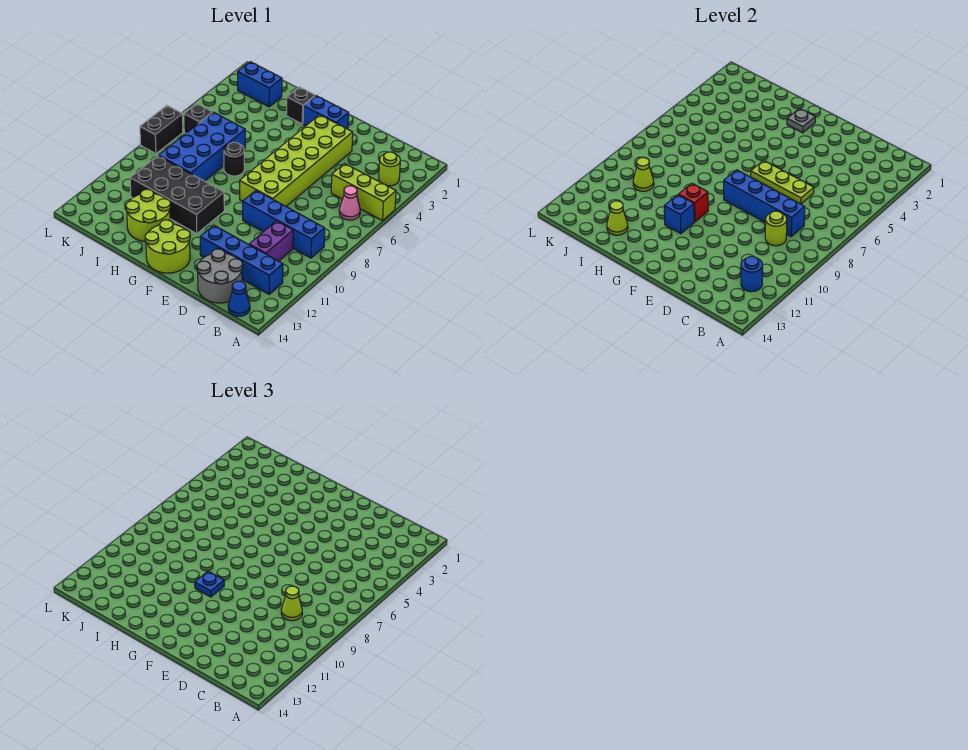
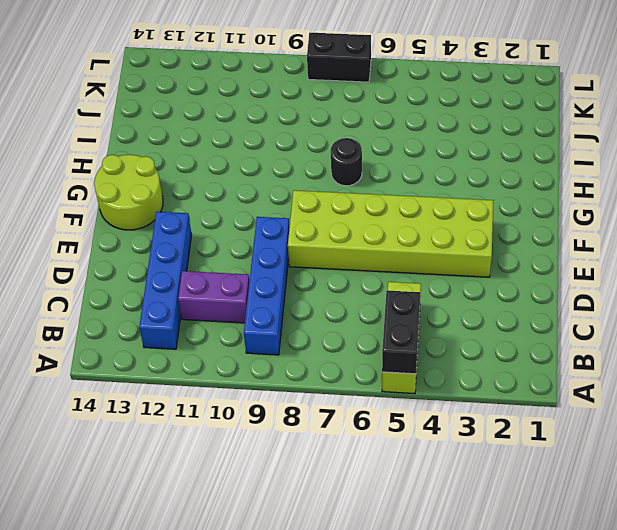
black 1x2 brick [382,290,420,374] -> none
none -> lime 1x1 round brick [379,152,400,186]
none -> pink 1x1 cone [339,186,360,220]
none -> blue 1x1 cone [228,281,250,316]
none -> grey 2x2 round brick [197,249,243,303]

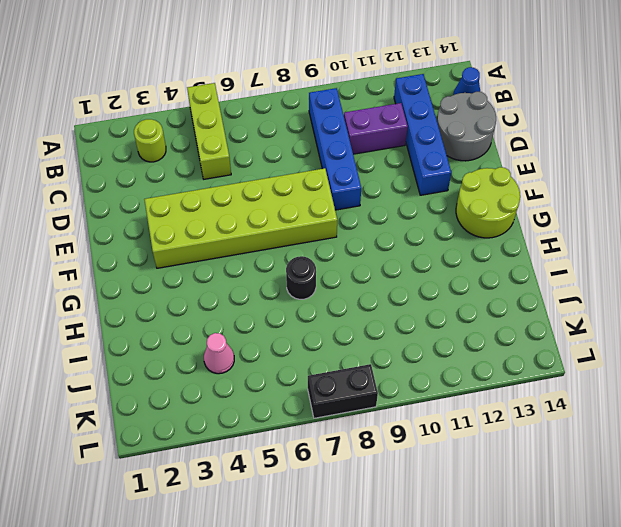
pink 1x1 cone [204,333,234,374] -> pink 1x1 cone moved to [339,186,360,220]
none -> blue 1x2 brick [303,96,349,129]
none -> black 2x4 brick [130,156,224,234]
none -> black 1x1 brick [287,87,315,124]
none -> lime 2x2 round brick [126,189,171,242]

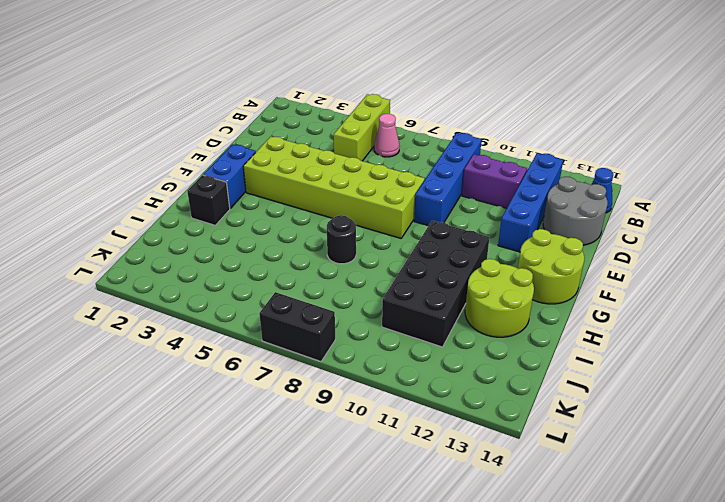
none -> lime 1x1 round brick [379,152,400,186]
none -> blue 2x4 brick [159,112,245,181]
none -> blue 1x2 brick [238,62,282,107]
none -> black 1x1 brick [184,104,212,133]

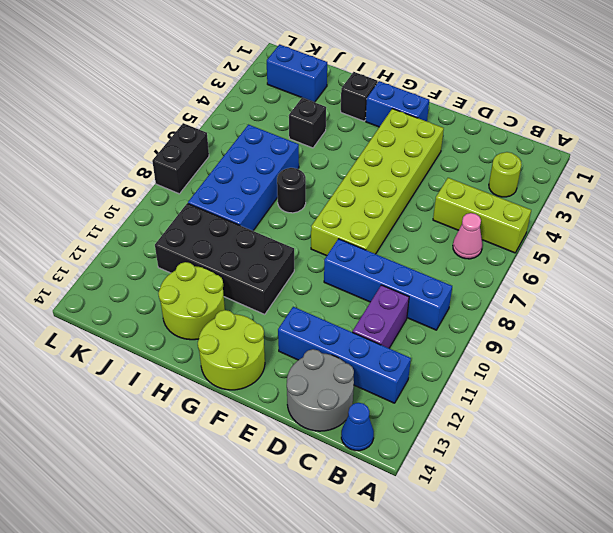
black 1x1 brick [289,98,326,148] -> black 1x1 brick moved to [184,104,212,133]
none -> blue 1x1 round brick [741,257,763,292]
none -> blue 1x4 brick [724,170,805,236]
none -> lime 1x1 round brick [765,211,787,246]
none -> lime 1x3 plate [751,160,814,204]

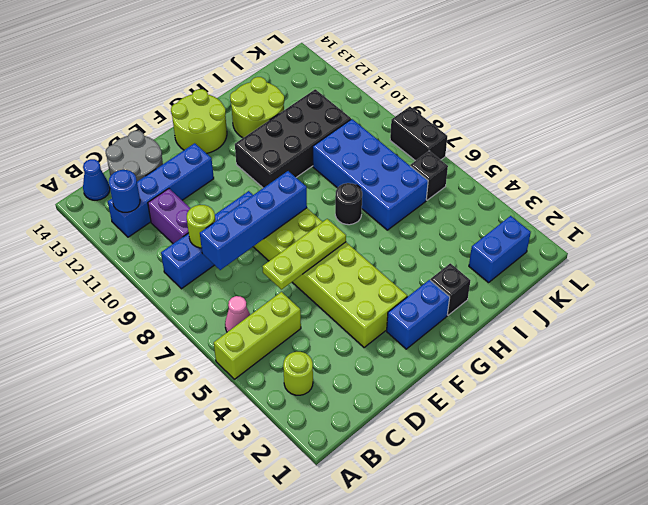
none -> grey 1x1 plate [787,108,815,133]
none -> red 1x1 brick [679,183,708,222]
none -> blue 1x1 brick [664,195,694,234]
none -> lime 1x1 cone [607,201,628,235]

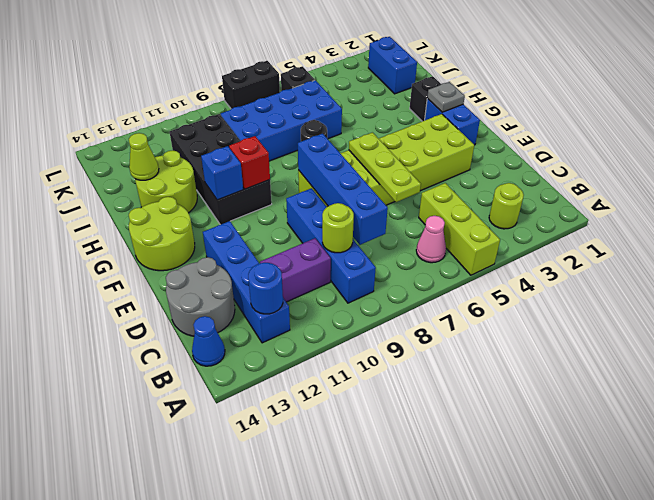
none -> lime 1x1 cone [633,158,654,191]
none -> lime 1x1 cone [281,586,302,621]
none -> blue 1x1 plate [195,571,224,597]

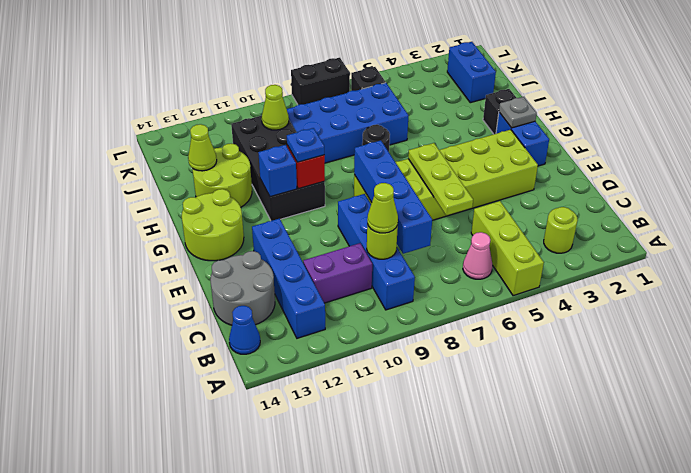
none -> blue 1x1 round brick [741,257,763,292]

